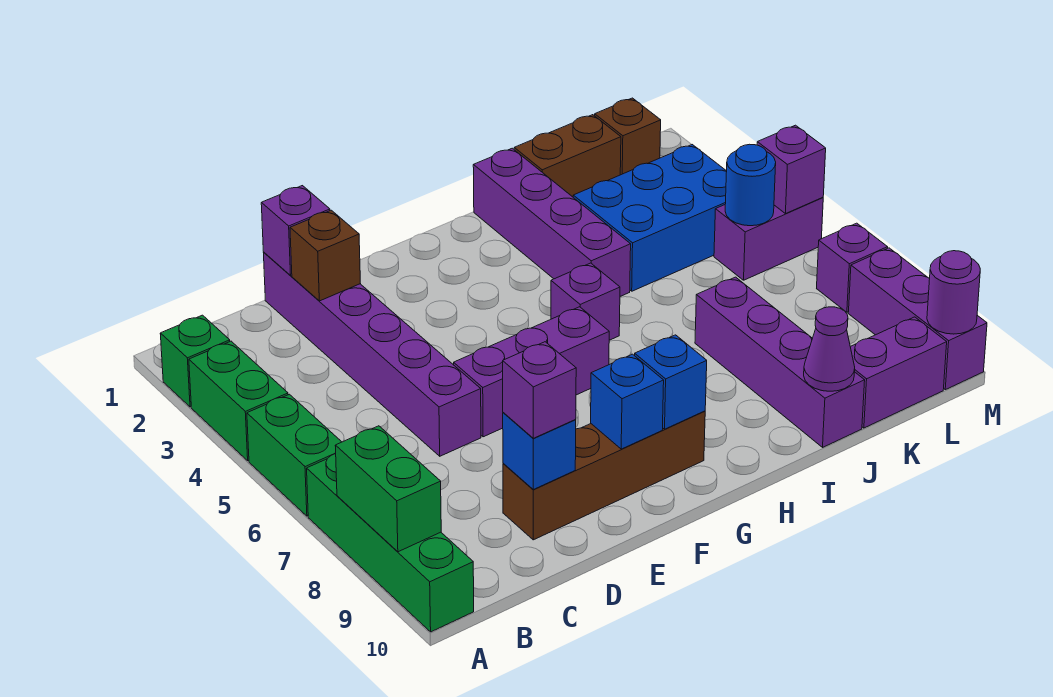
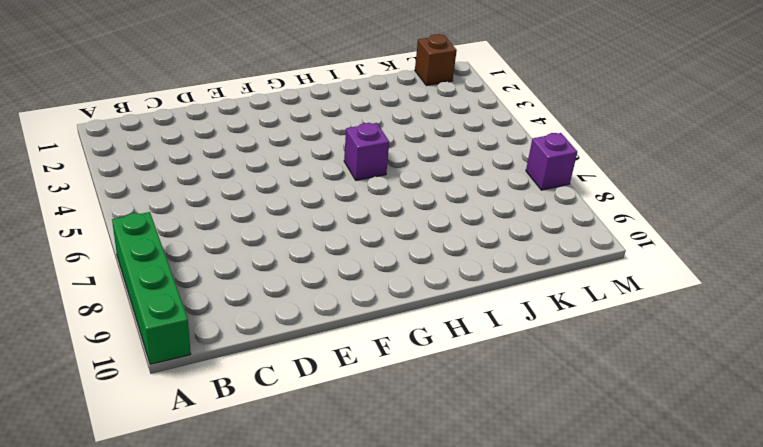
none -> green 1x1 brick [160,315,230,407]
none -> green 1x2 brick [189,341,288,461]
none -> green 1x2 brick [247,394,341,516]

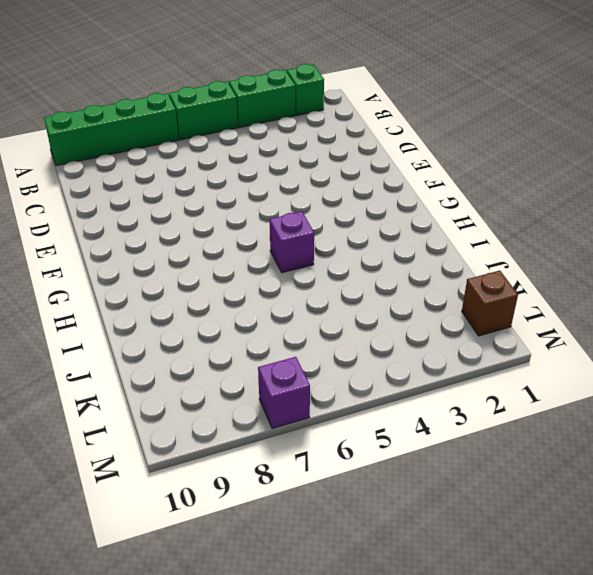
none -> purple 1x6 brick [264,253,481,456]
none -> brown 1x4 brick [503,411,705,540]
none -> purple 1x3 brick [454,307,609,437]

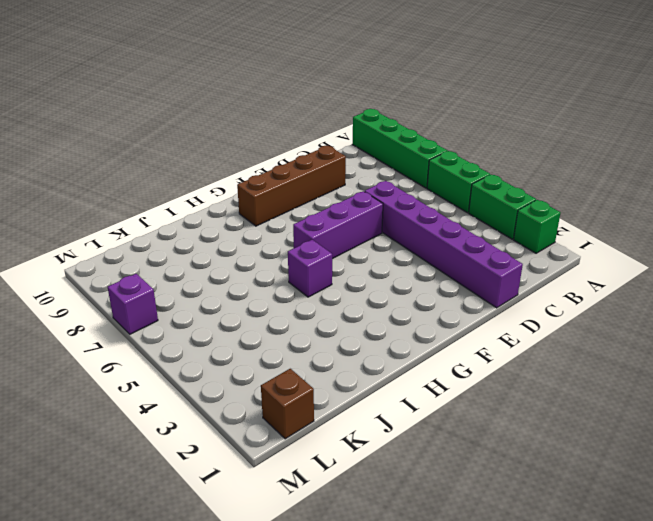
none -> purple 1x4 brick [473,148,631,296]
none -> brown 1x2 brick [514,115,621,197]
none -> blue 2x3 brick [573,145,727,291]

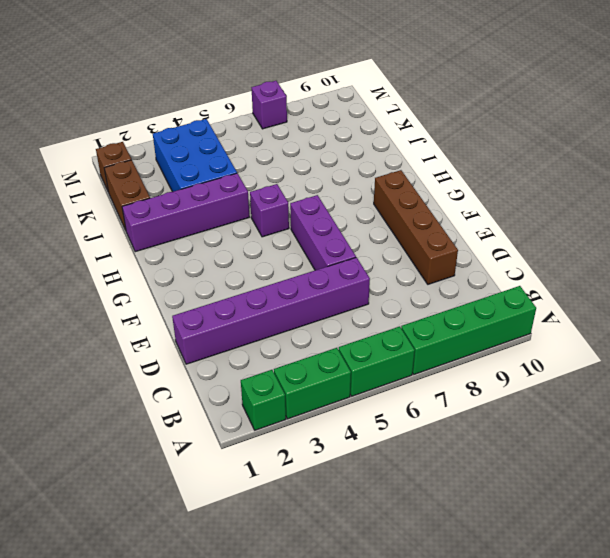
none -> purple 1x4 brick [695,277,865,447]
none -> purple 1x2 brick [850,317,947,428]
none -> purple 1x2 brick [714,197,823,280]

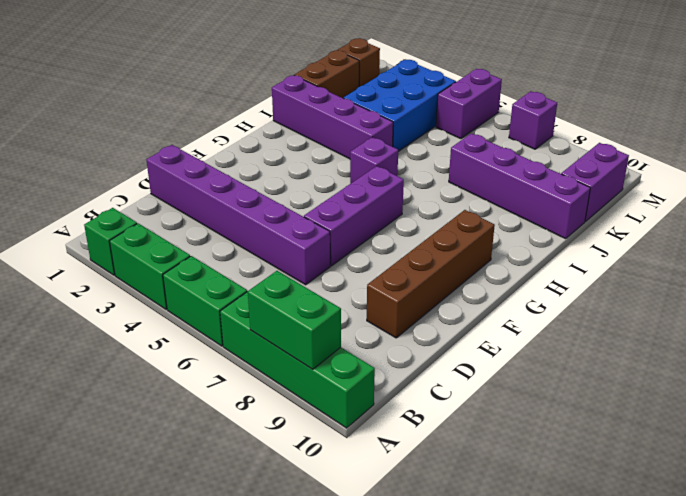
none -> purple 1x3 brick [848,248,987,390]
none -> purple 1x1 brick [261,186,330,276]
none -> brown 1x1 brick [290,210,360,301]

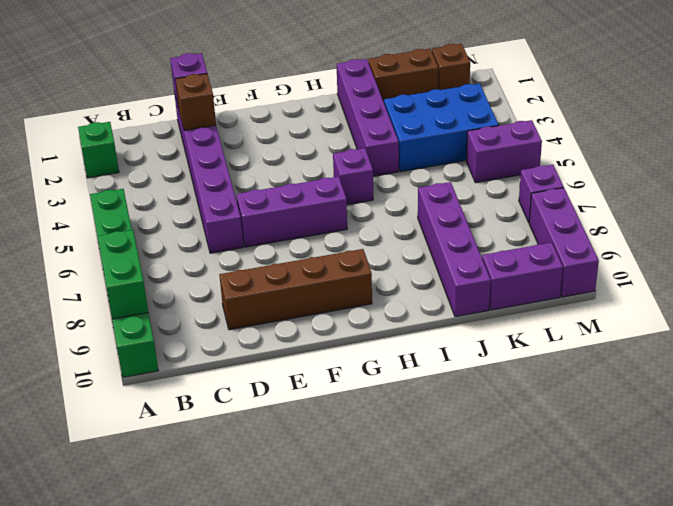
none -> green 1x2 brick [189,341,288,461]
none -> blue 1x1 brick [503,413,576,489]
none -> blue 1x1 brick [591,354,664,449]

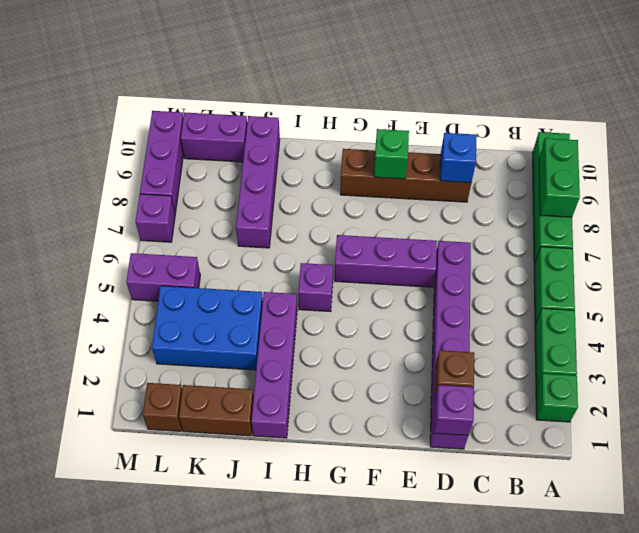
green 1x1 brick [374,129,409,179] -> blue 1x1 brick [591,354,664,449]
none -> blue 1x1 brick [635,335,707,429]
none -> purple 1x1 cone [804,307,855,391]
none -> blue 1x1 round brick [725,144,776,226]

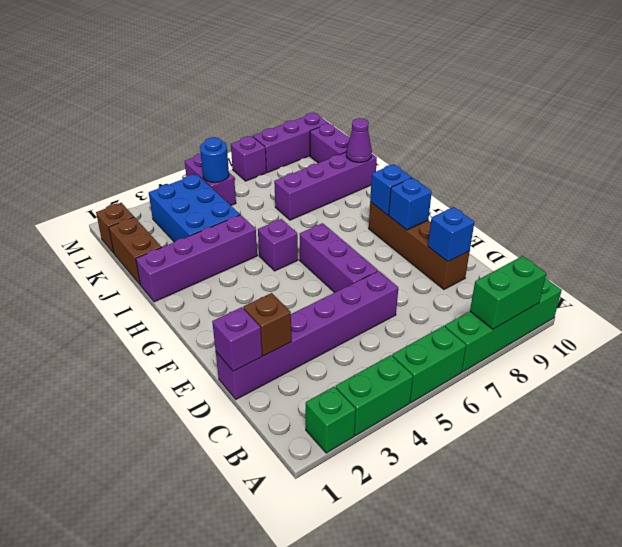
none -> purple 1x1 brick [757,125,826,214]
none -> purple 1x1 round brick [927,251,980,334]
none -> purple 1x1 brick [503,342,576,438]

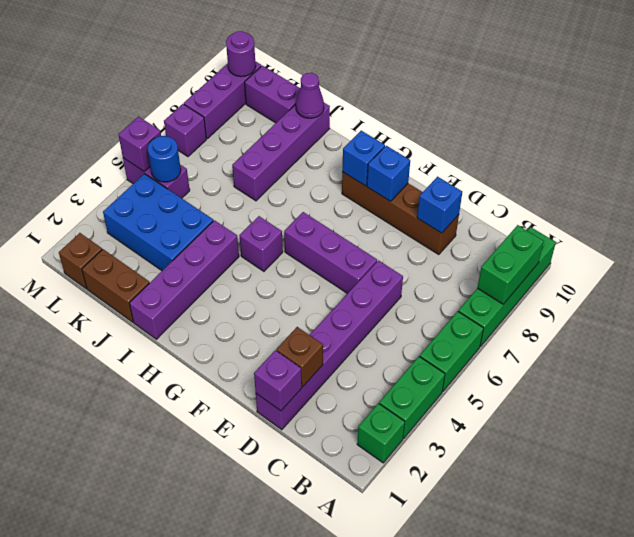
none -> purple 1x1 brick [503,342,576,438]

